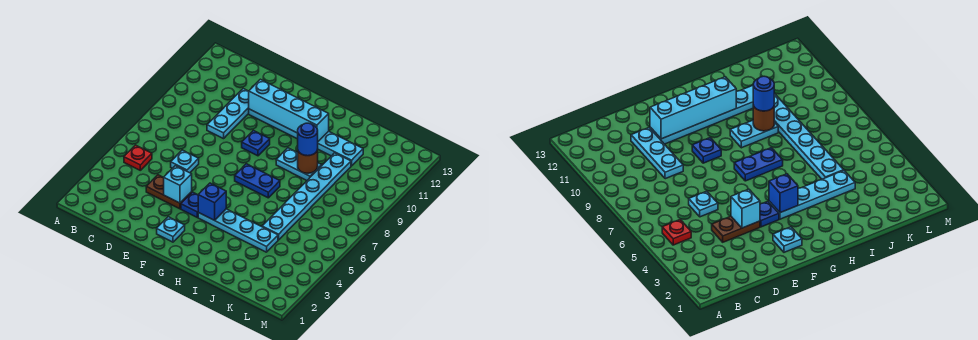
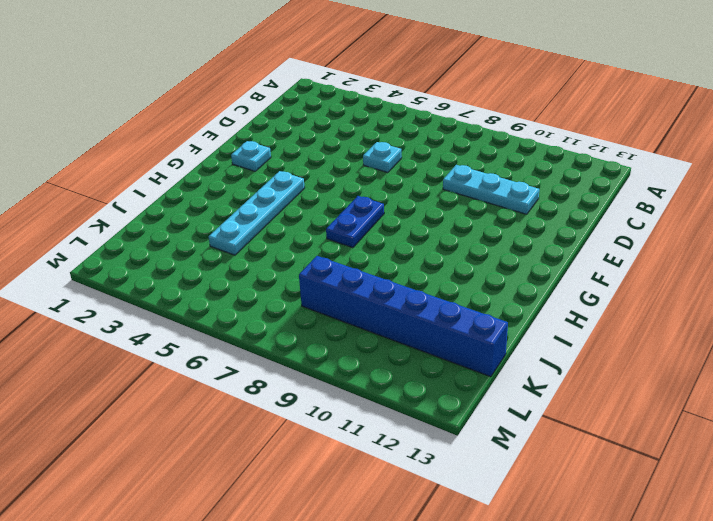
blue 1x6 brick [299,256,508,377] -> none
none -> red 1x1 plate [124,145,152,170]
none -> brown 1x2 plate [146,175,192,209]
none -> cyan 1x6 plate [249,109,363,166]

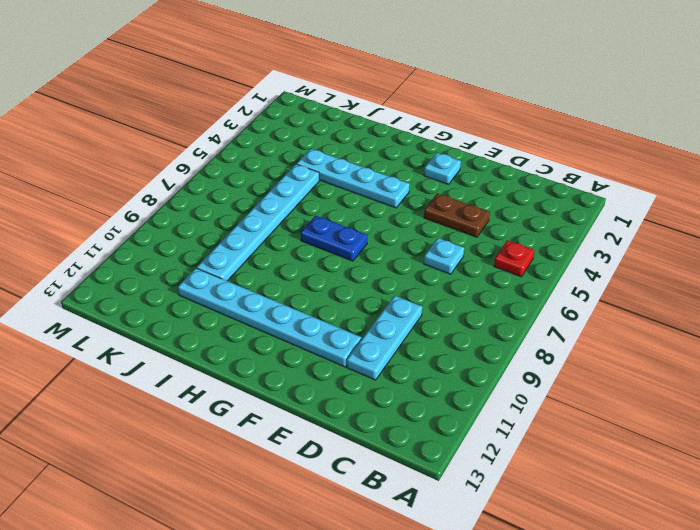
none -> blue 1x1 plate [181,192,198,217]
none -> blue 1x1 plate [242,130,270,156]
none -> cyan 1x2 plate [276,148,322,180]

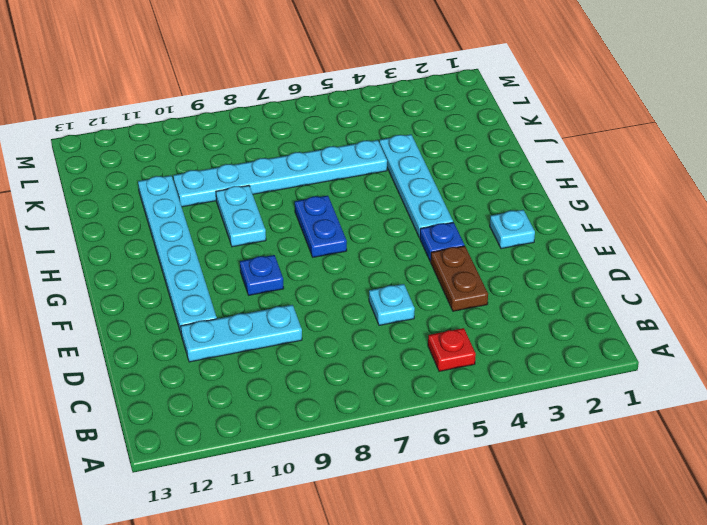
none -> cyan 1x1 brick [164,166,192,203]
none -> cyan 1x4 brick [249,79,329,141]
none -> blue 1x1 brick [198,183,226,220]

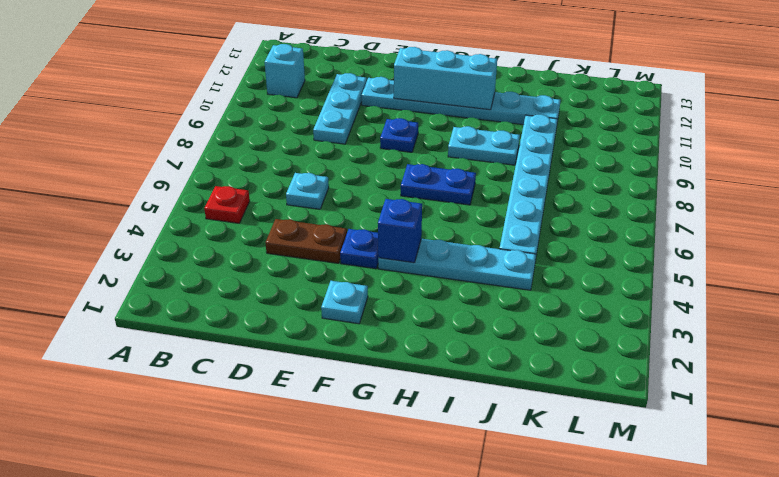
cyan 1x1 brick [265,44,305,98] -> cyan 1x1 brick moved to [164,166,192,203]
cyan 1x3 brick [394,47,497,110] -> cyan 1x4 brick [249,79,329,141]
none -> brown 1x1 round brick [298,150,318,173]
none -> blue 1x1 round brick [298,123,318,156]

